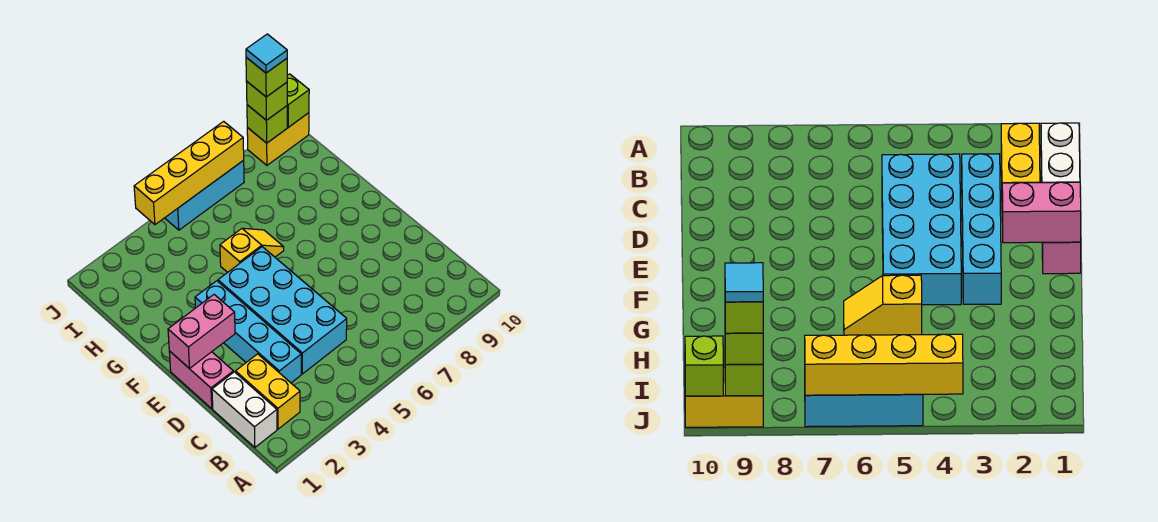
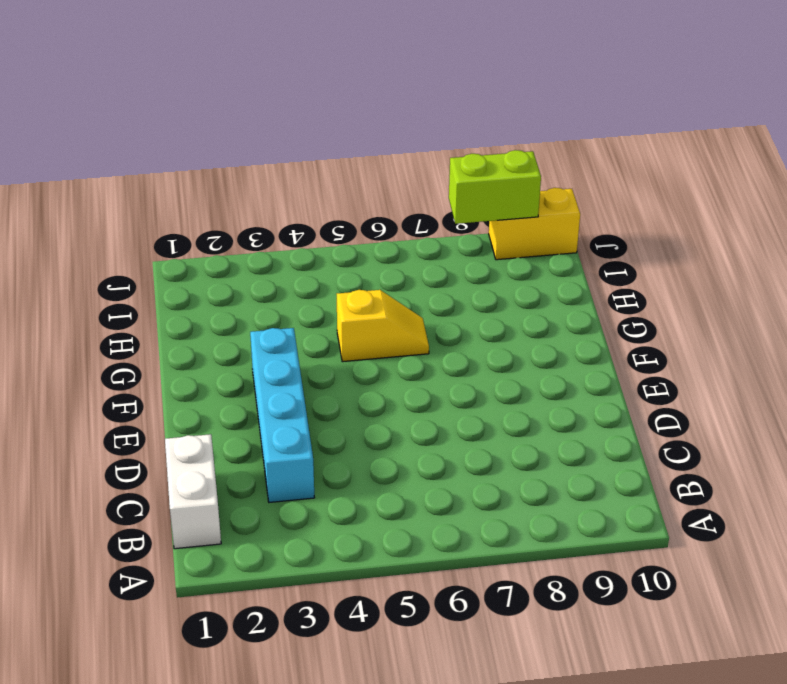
lime 1x2 brick [449,150,541,224] -> lime 1x1 brick [247,105,287,143]
none -> yellow 1x2 brick [236,354,300,429]
none -> cyan 2x4 brick [218,247,347,374]
none -> pink 1x2 brick [169,351,233,409]

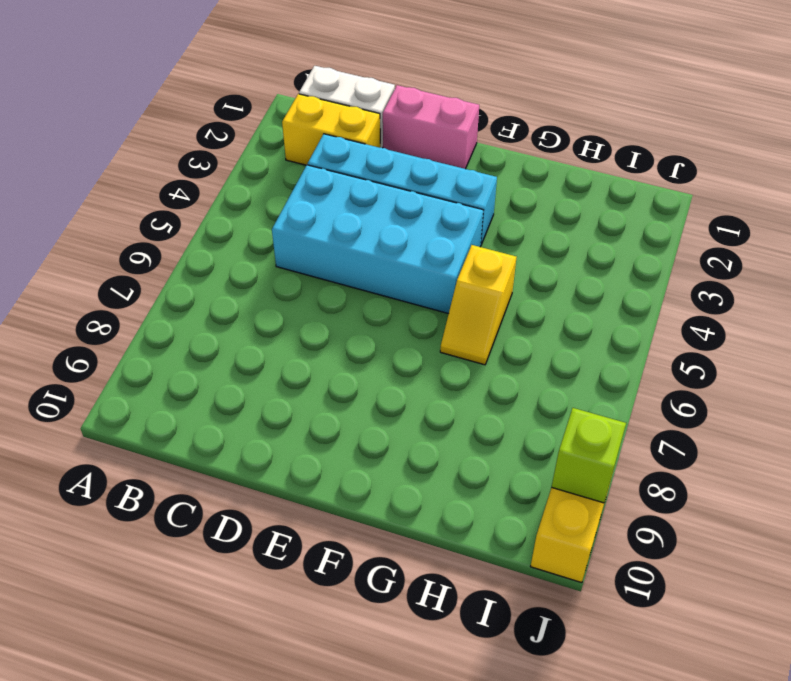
none -> cyan 1x3 brick [165,160,244,230]
none -> pink 1x2 brick [168,295,235,368]
none -> yellow 1x4 brick [134,121,244,225]

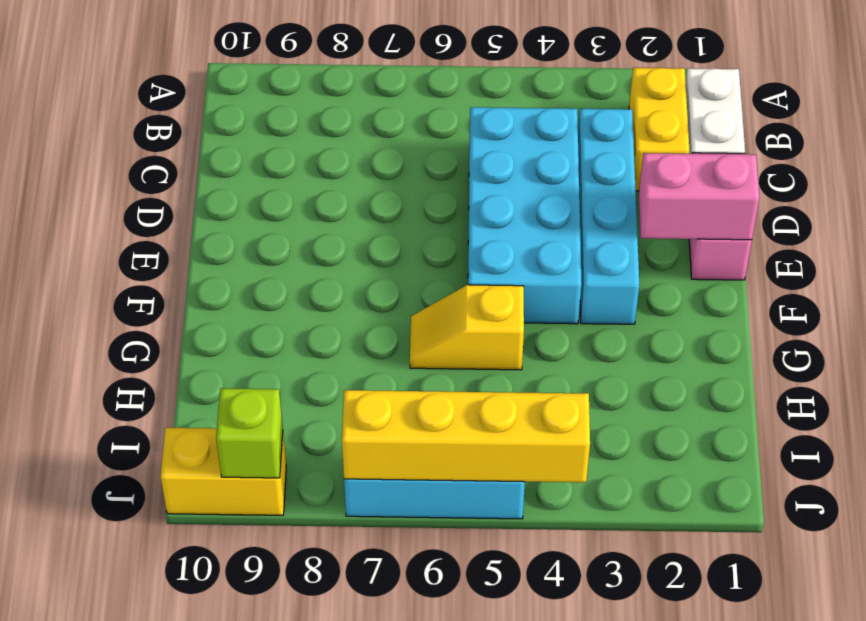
none -> lime 1x1 brick [287,74,309,127]
none -> lime 1x1 brick [246,81,287,120]
none -> lime 1x1 brick [246,57,287,97]

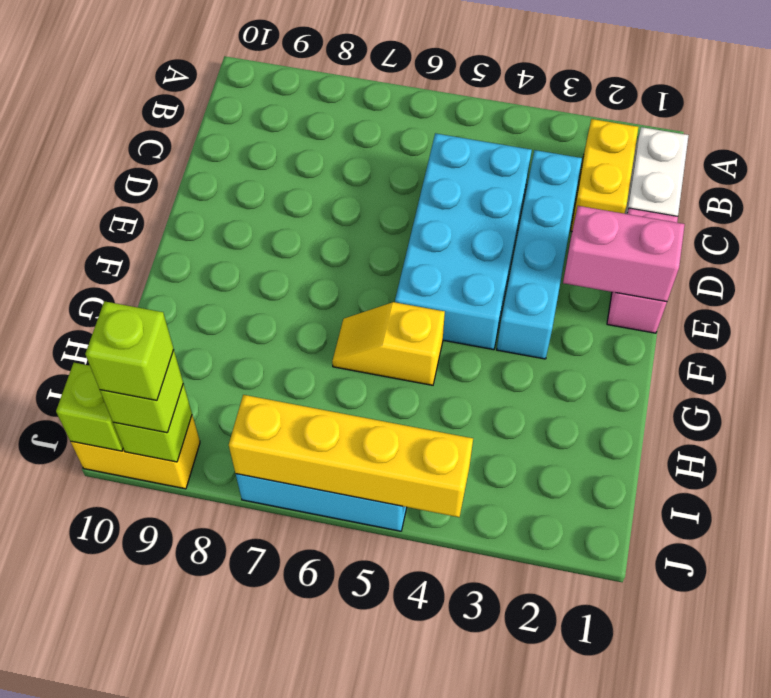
none -> cyan 1x1 tile [246,34,287,73]

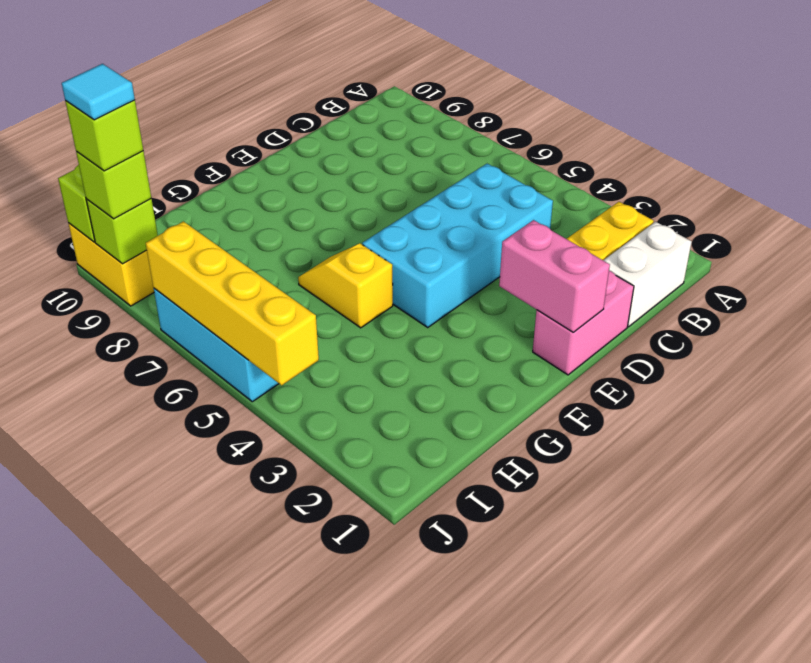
none -> cyan 1x4 brick [195,281,301,383]

